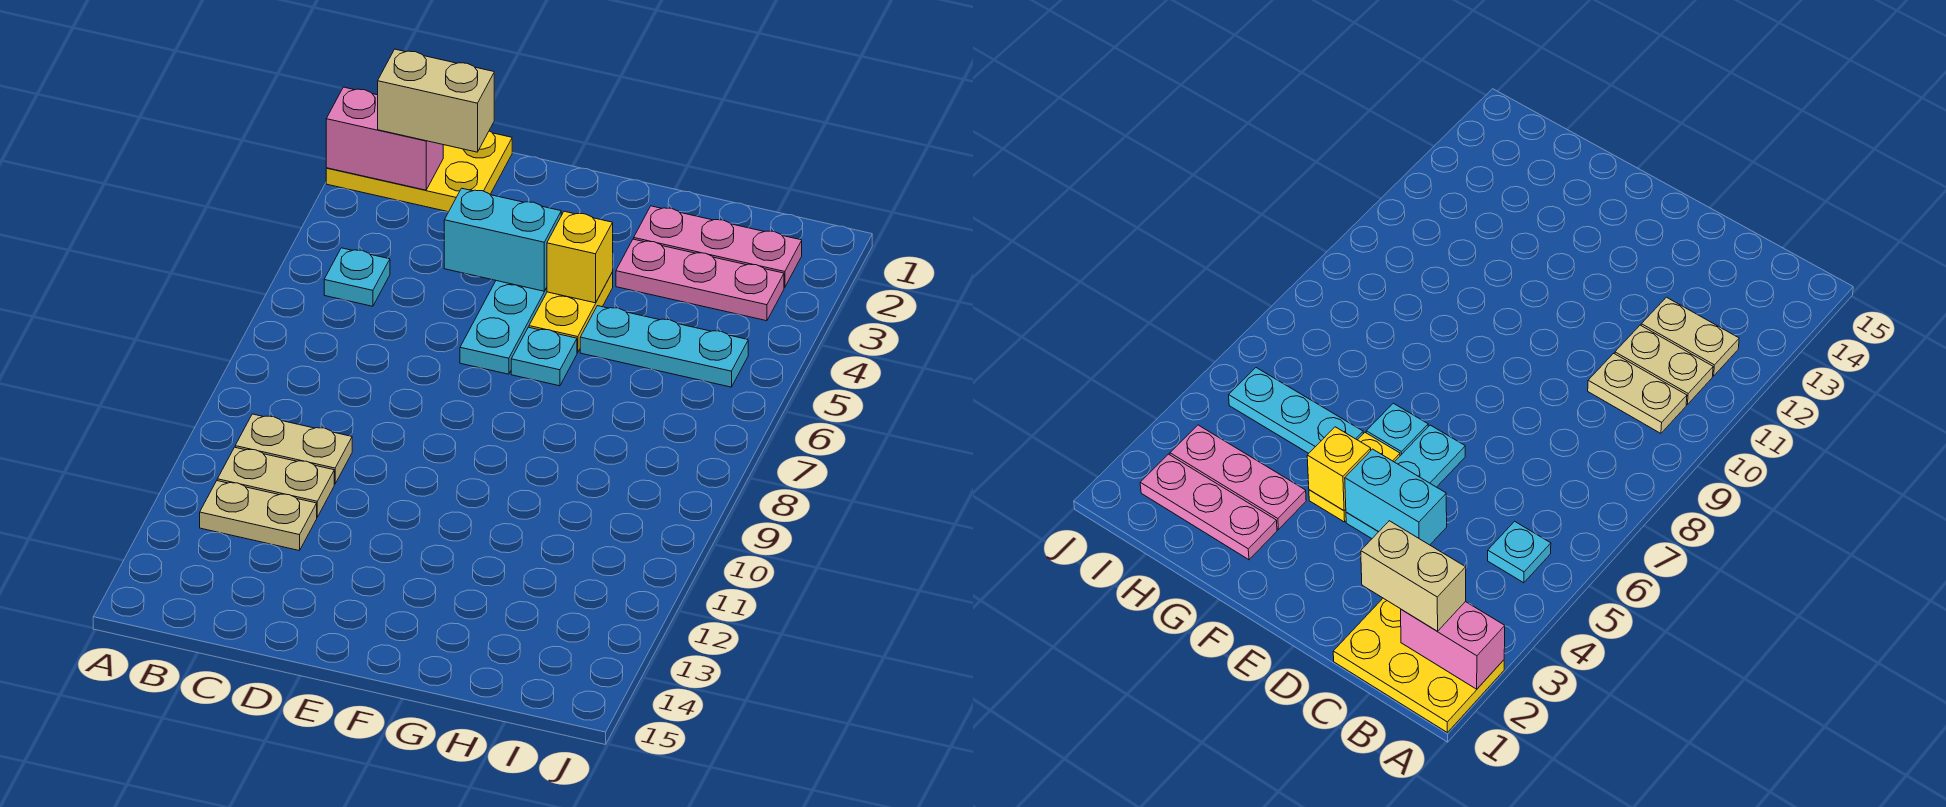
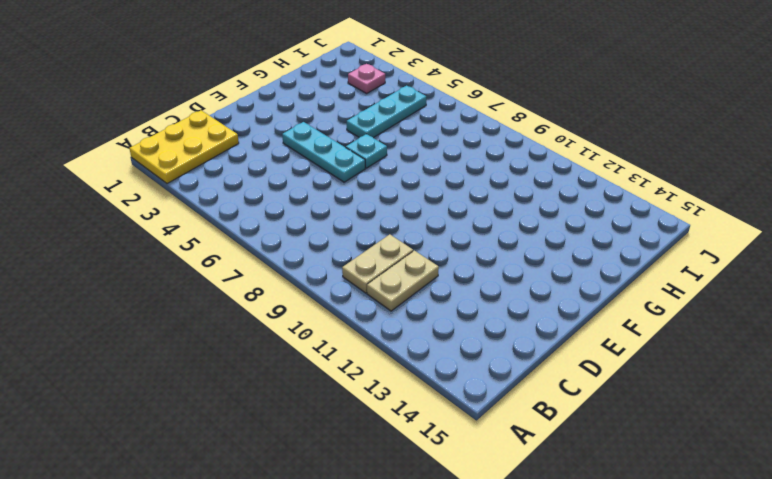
pink 1x1 plate [348,64,385,93] -> pink 1x3 plate [616,239,784,321]
none -> cyan 1x1 plate [324,248,390,306]
none -> tan 1x2 plate [200,481,317,551]
none -> yellow 1x2 plate [529,272,613,353]

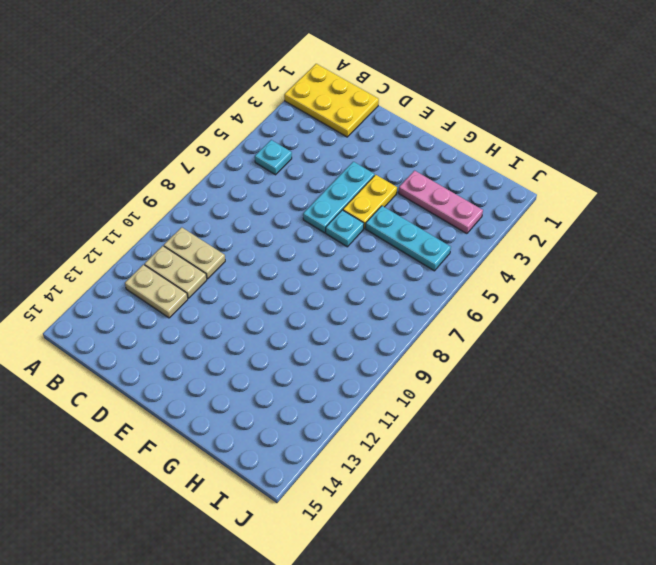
none -> pink 1x3 plate [634,206,802,288]
none -> pink 1x2 brick [326,87,443,190]
none -> cyan 1x2 brick [444,188,561,291]

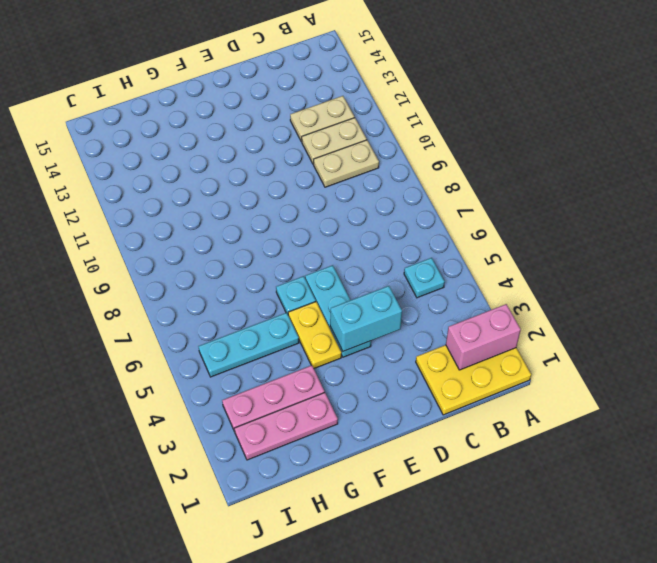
none -> yellow 1x1 brick [547,211,613,303]
none -> tan 1x2 brick [378,49,494,152]

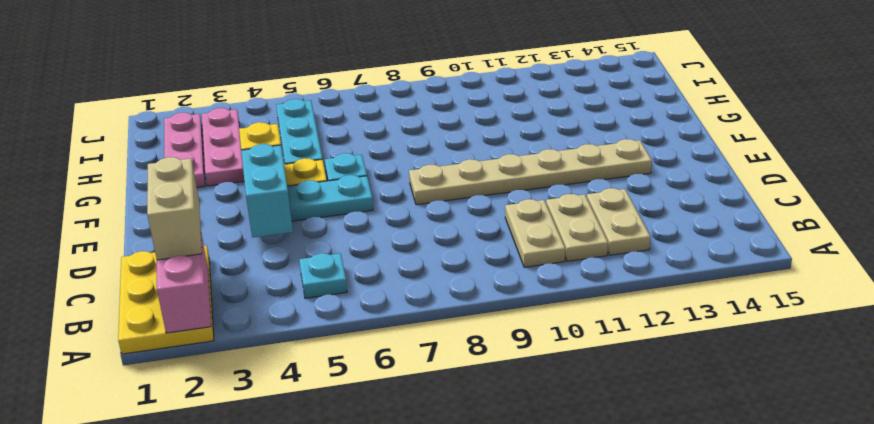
tan 1x6 plate [409,139,652,205] -> none

